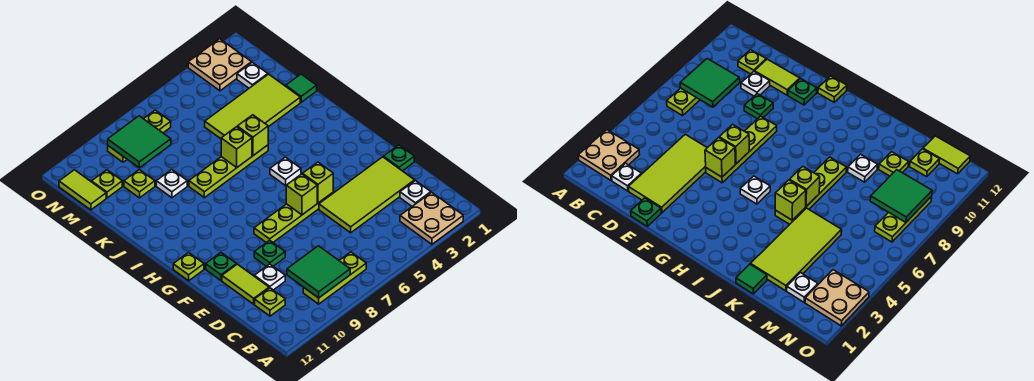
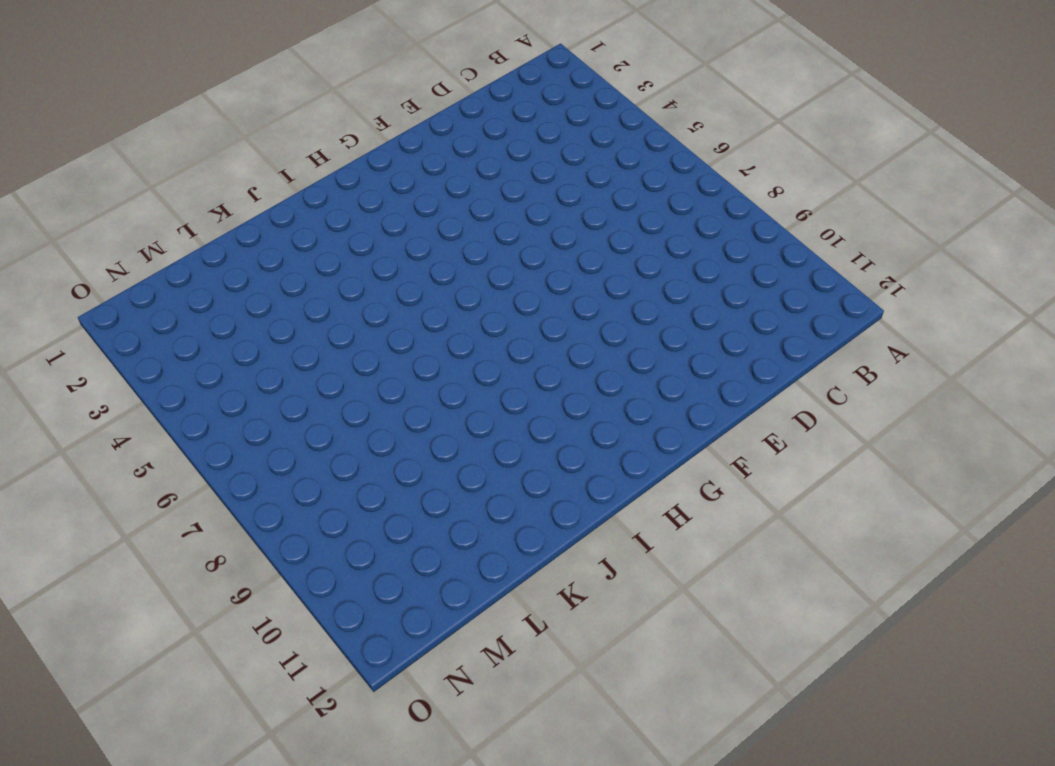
none -> tan 2x2 plate [400,192,463,244]
none -> lime 1x3 plate [303,252,366,304]
none -> white 1x1 plate [400,181,431,206]

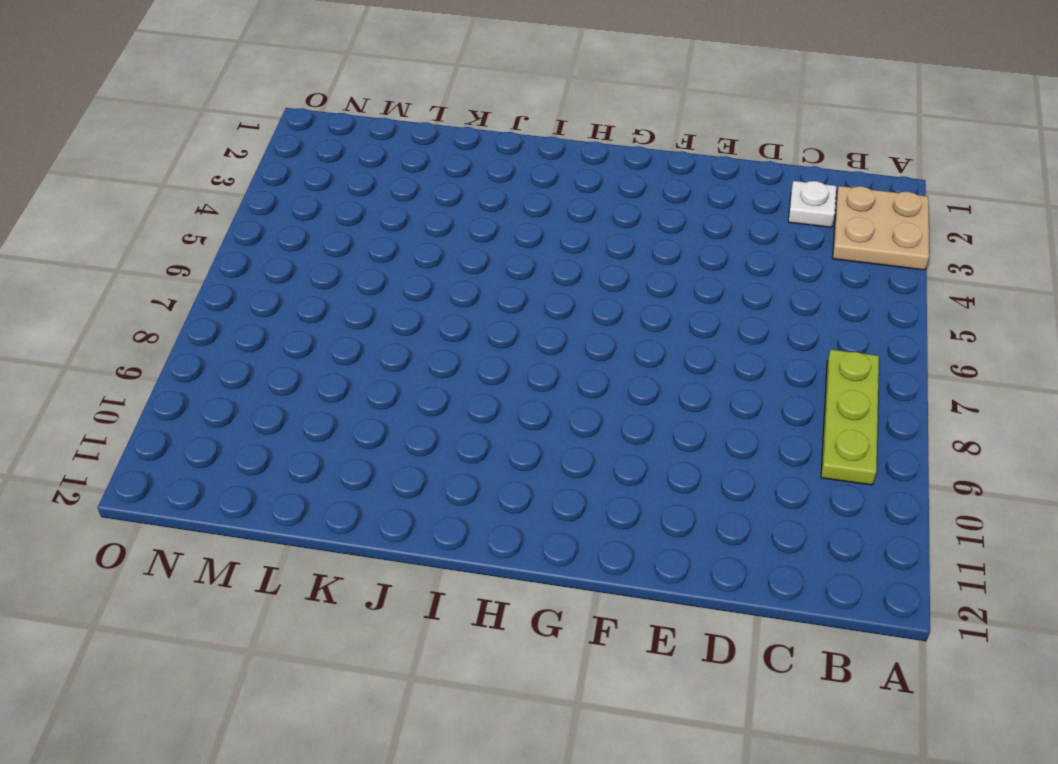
none -> lime 1x1 plate [255,288,285,316]
none -> lime 2x4 tile [319,157,415,233]
none -> white 1x1 plate [254,264,285,290]

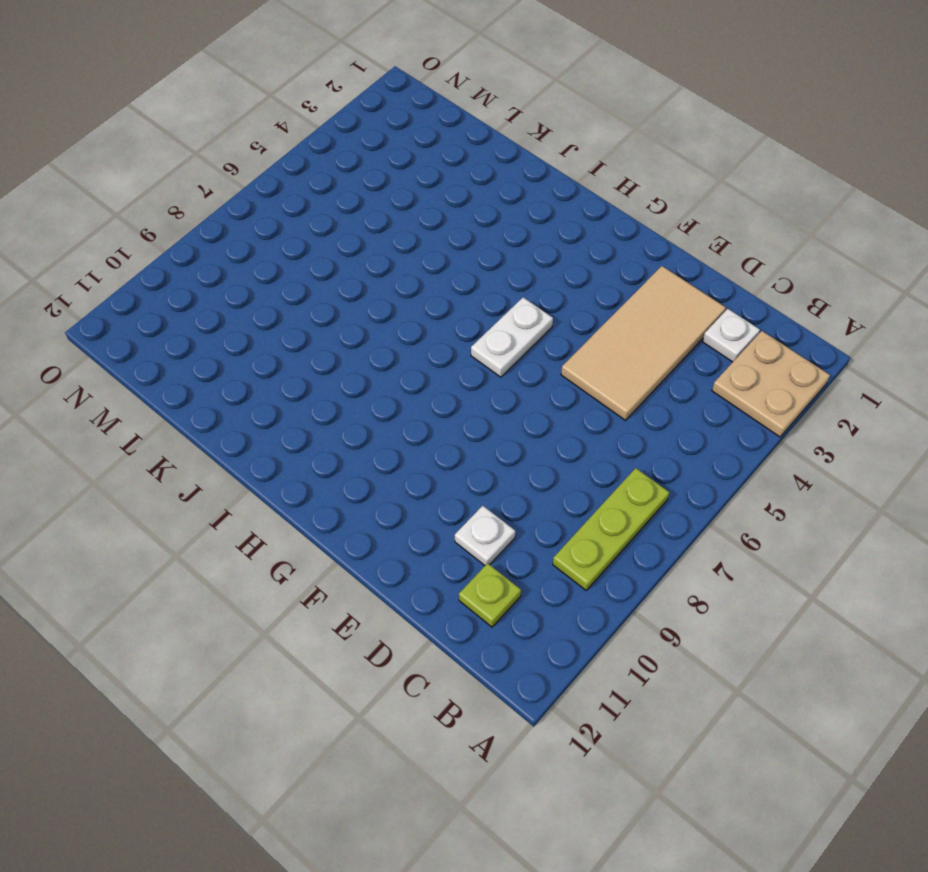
tan 2x4 tile [561,266,726,420] -> lime 2x4 tile [319,157,415,233]
white 1x2 plate [471,297,553,377] -> none
none -> lime 1x2 tile [222,264,269,304]
none -> green 1x1 plate [384,145,414,171]
none -> green 1x1 plate [254,240,285,266]

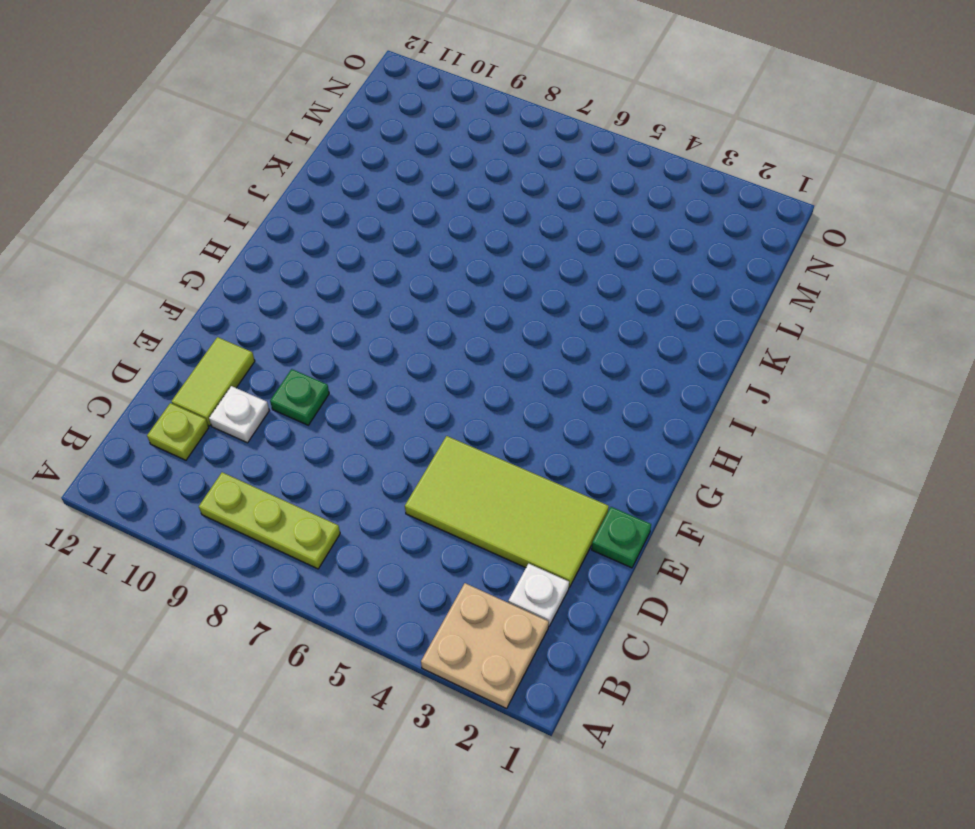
none -> lime 1x4 plate [254,193,333,243]
none -> green 1x1 plate [206,253,237,281]
none -> lime 1x1 plate [173,253,204,281]

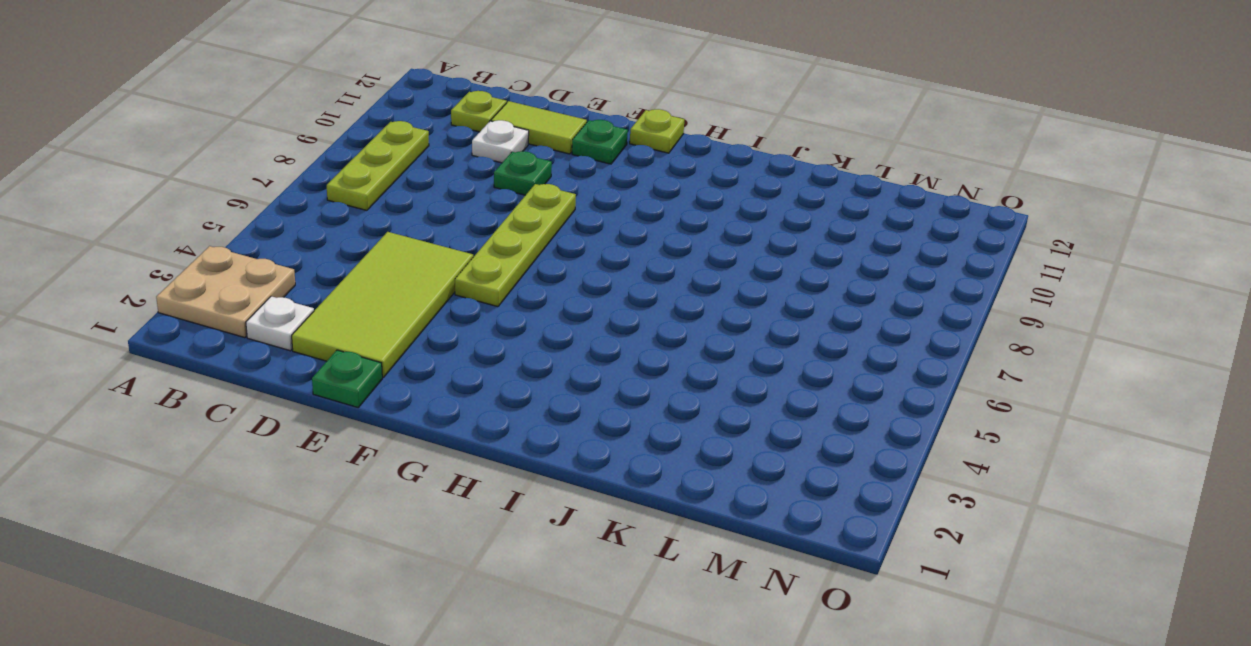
none -> white 1x1 plate [270,157,301,186]
none -> lime 1x4 plate [189,145,268,198]
none -> green 1x1 tile [286,74,317,102]

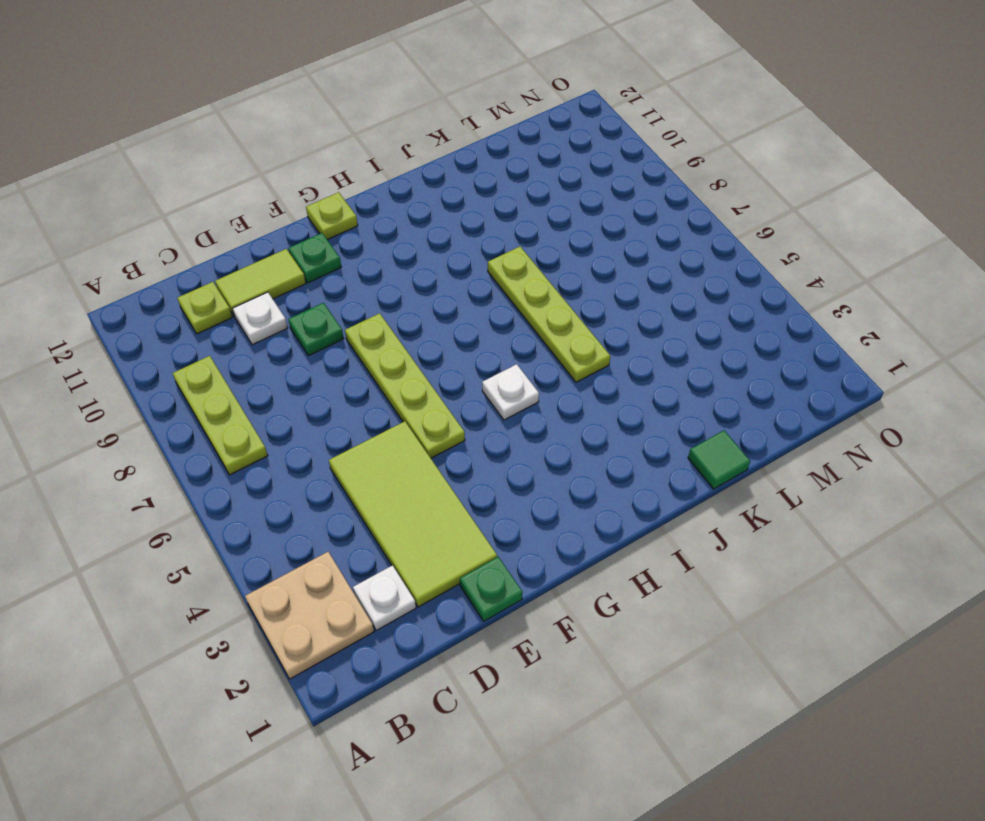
none -> lime 2x4 tile [205,74,300,139]
none -> white 1x1 plate [156,170,187,198]
none -> lime 1x1 plate [124,170,155,198]

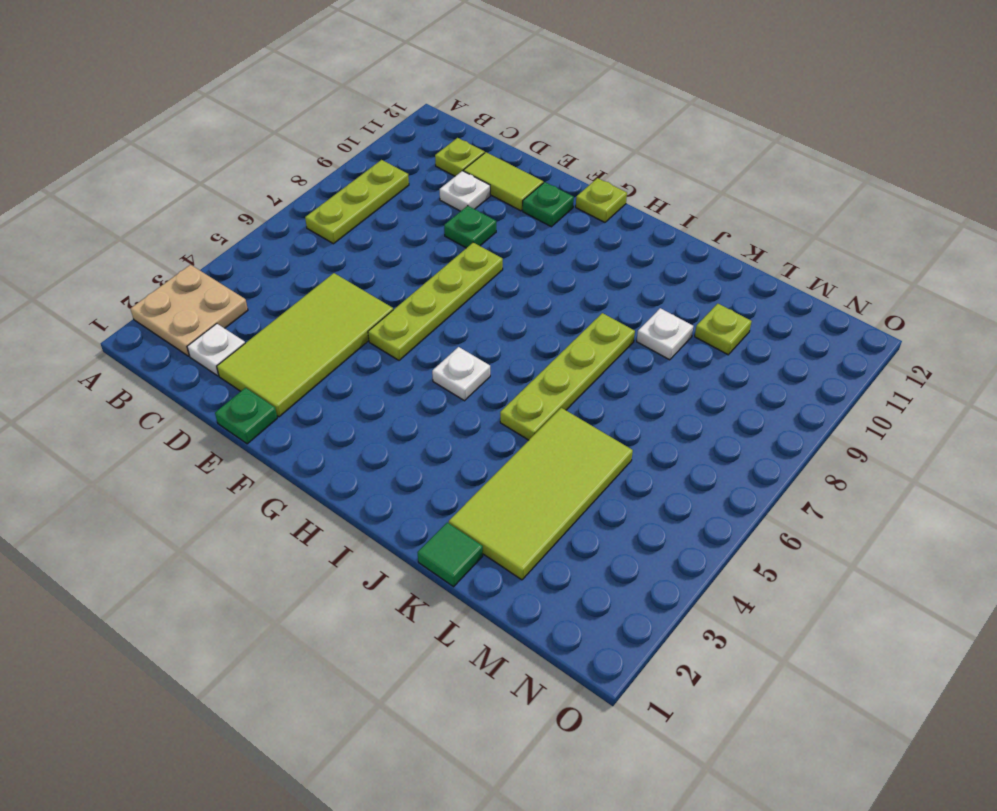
none -> white 1x1 plate [237,62,268,88]
none -> lime 1x1 plate [92,170,122,198]
none -> lime 1x2 tile [59,170,106,210]

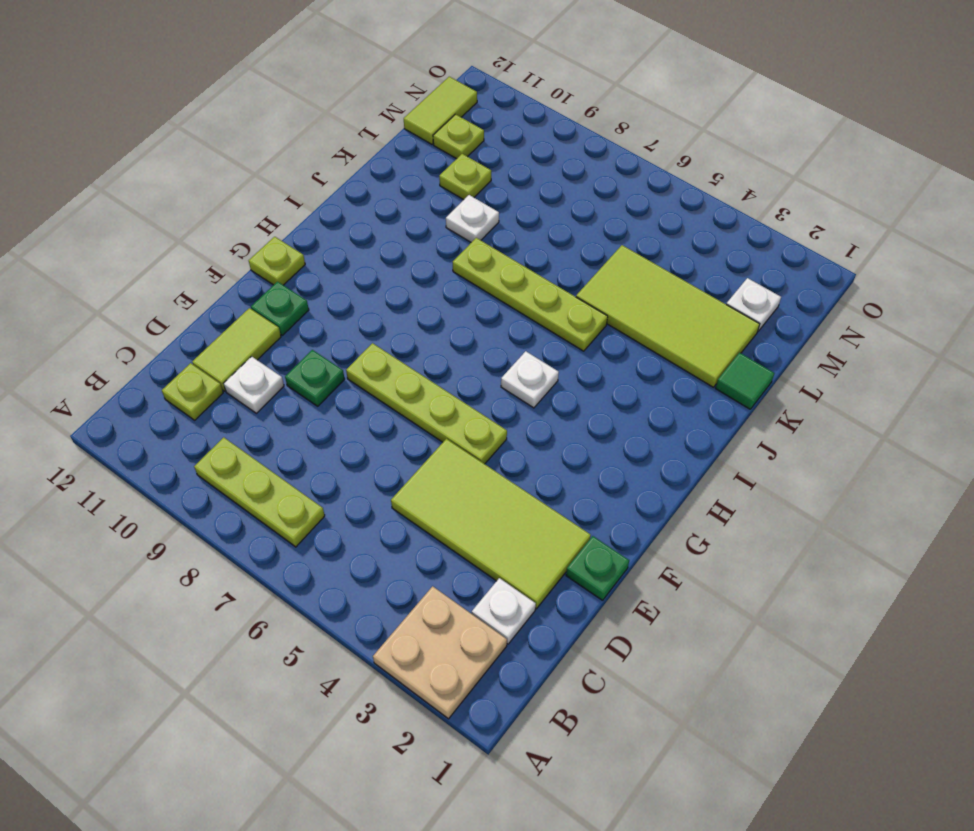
none -> tan 2x2 plate [188,39,252,91]
none -> lime 1x3 plate [108,110,171,162]
none -> green 2x2 tile [287,246,350,298]

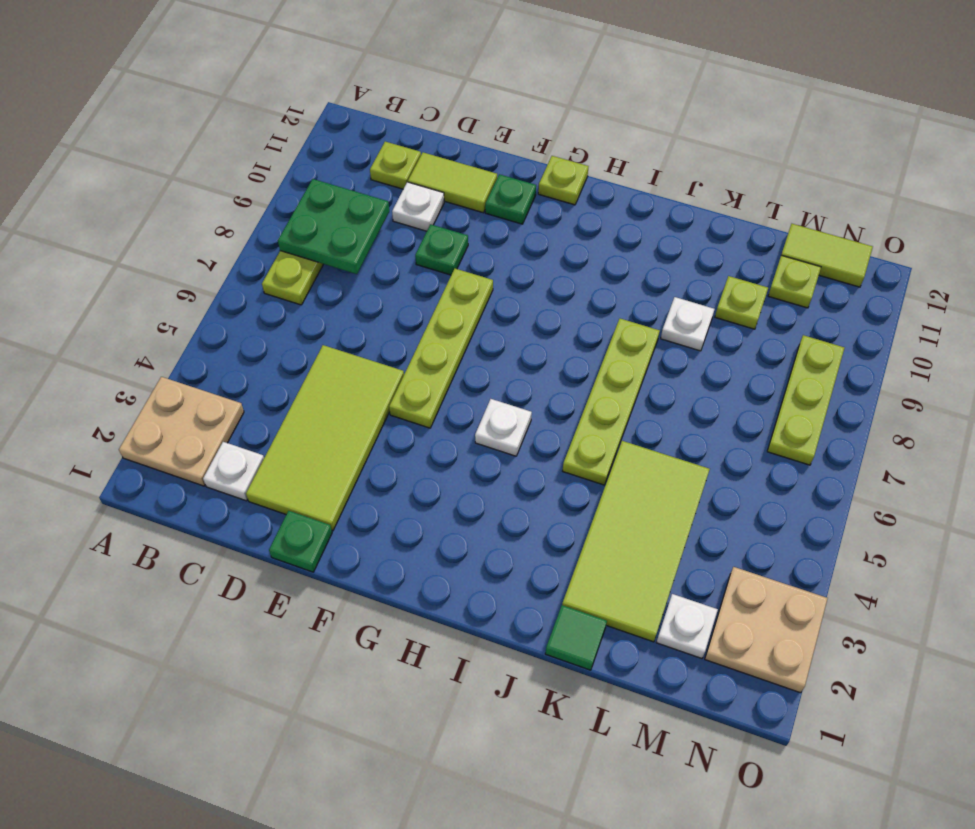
green 2x2 plate [278,179,389,274] -> green 2x2 tile [287,246,350,298]
none -> lime 1x1 brick [303,162,333,203]
none -> lime 1x1 brick [286,174,317,215]
none -> lime 1x1 brick [237,115,268,156]

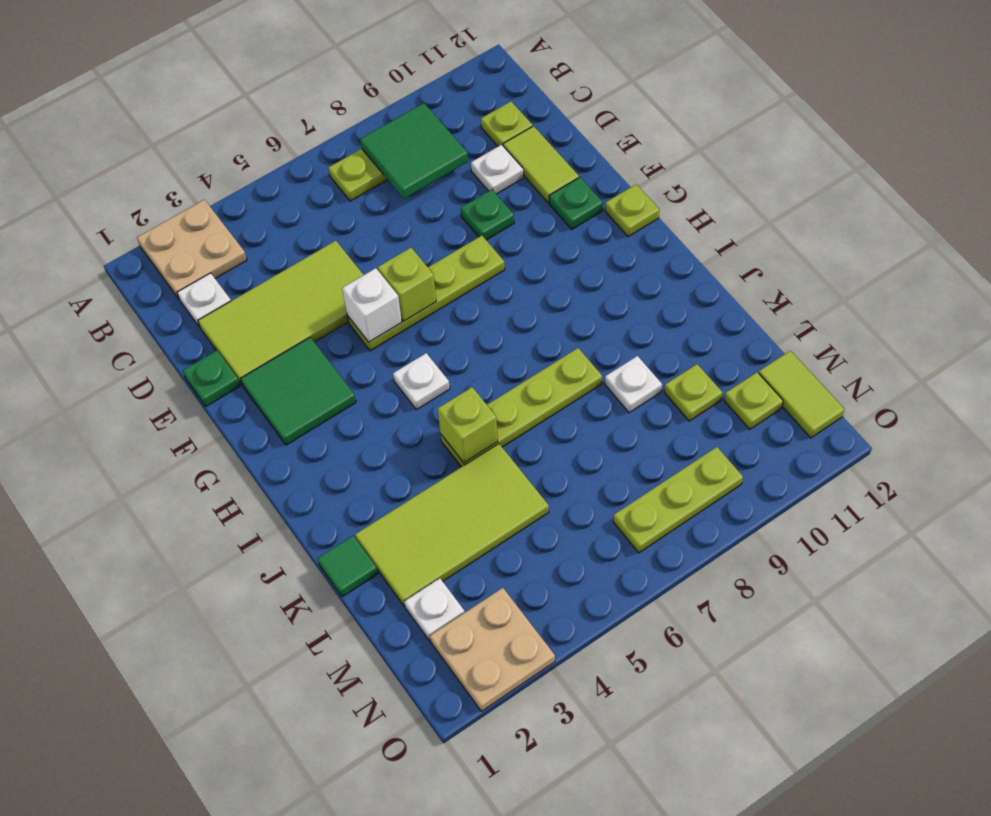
green 2x2 tile [241,337,356,445] -> green 2x2 tile moved to [108,116,171,168]
white 1x1 brick [342,268,402,342] -> lime 1x1 brick [303,162,333,203]
none -> lime 1x1 brick [221,127,252,167]

